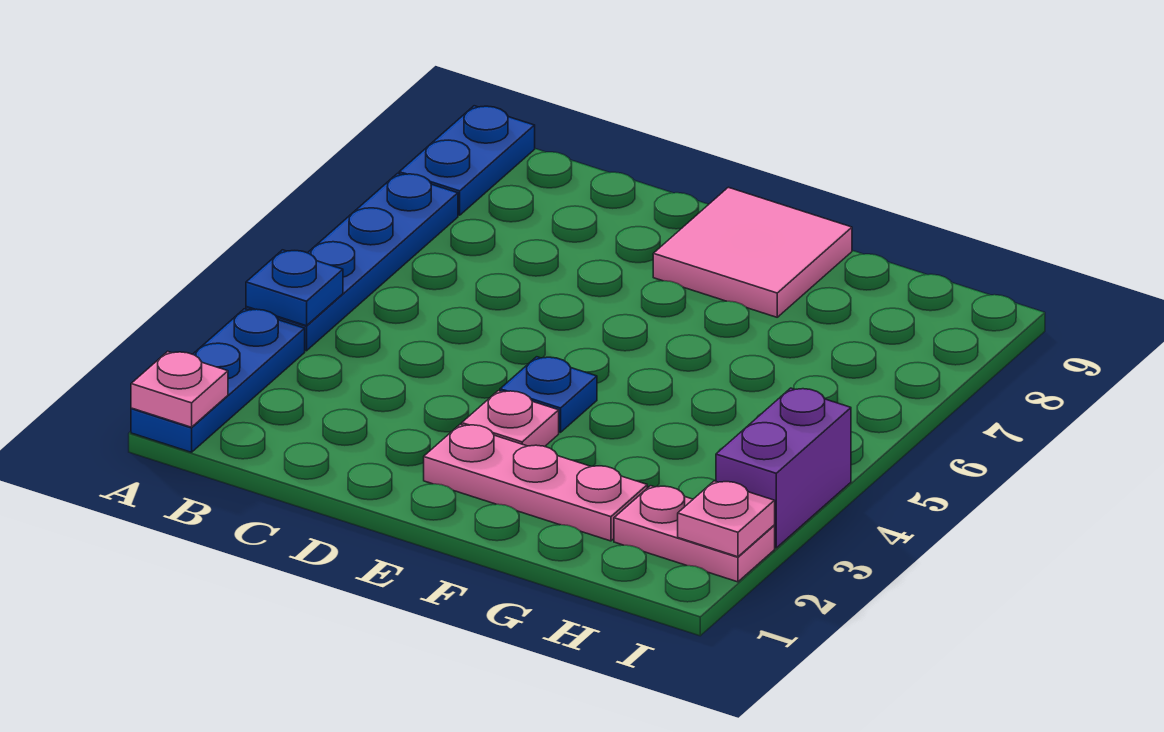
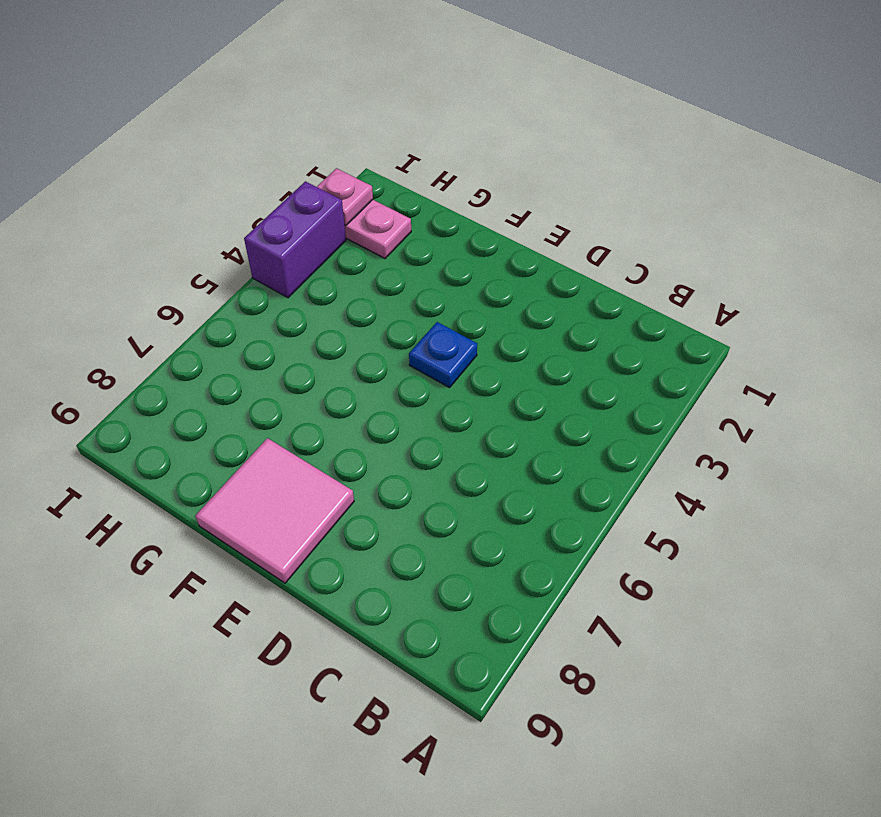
none -> blue 1x3 plate [131,309,305,452]
none -> blue 1x4 plate [246,173,458,351]
none -> blue 1x2 plate [399,106,535,215]

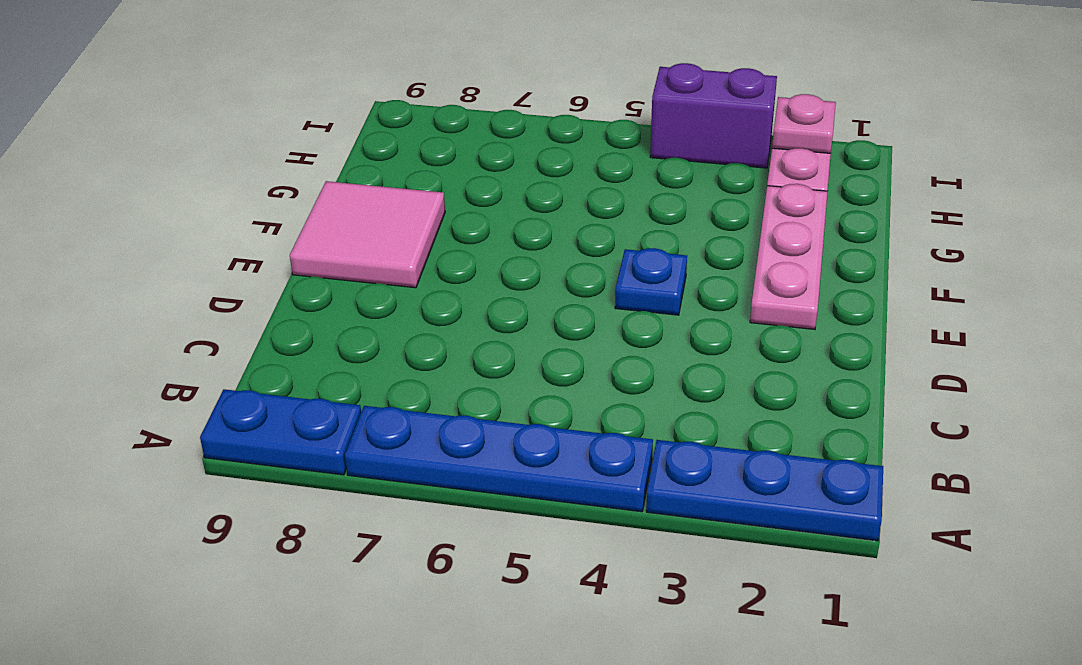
none -> pink 1x1 plate [462,391,559,447]
none -> pink 1x1 plate [131,351,228,427]
none -> blue 1x1 plate [246,250,343,326]

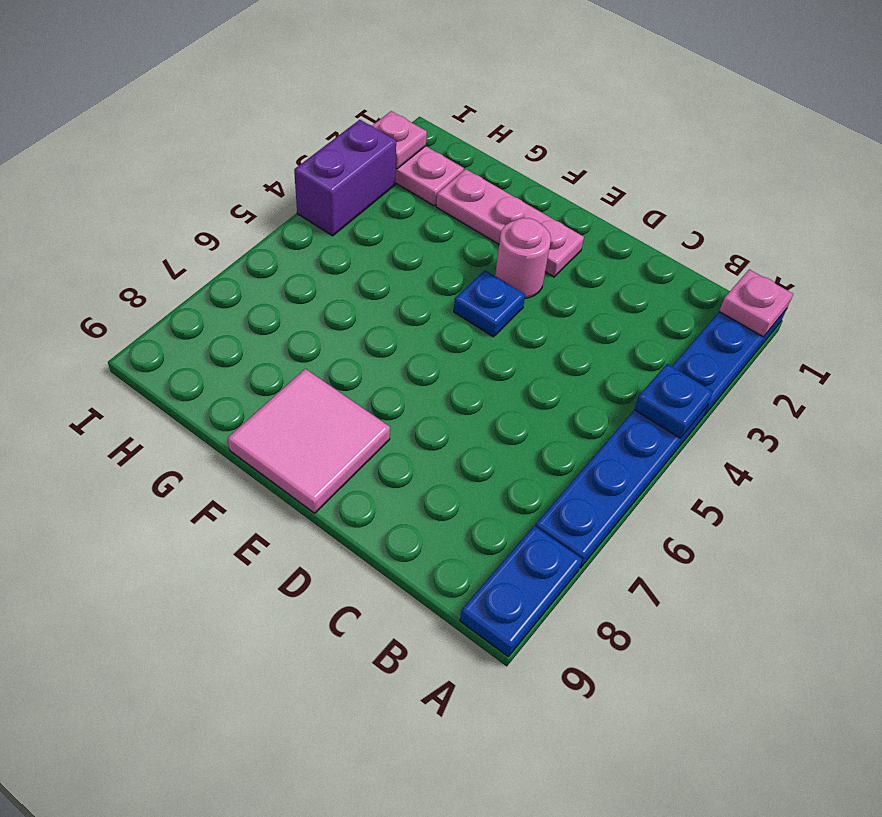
pink 1x1 round brick [495,218,551,298] -> pink 1x1 plate [462,391,559,447]

